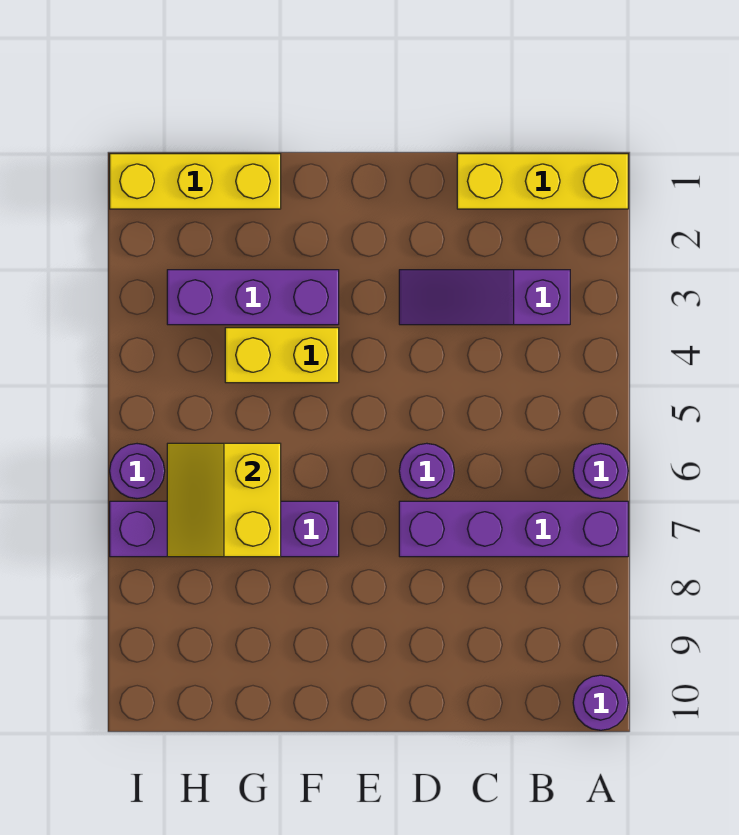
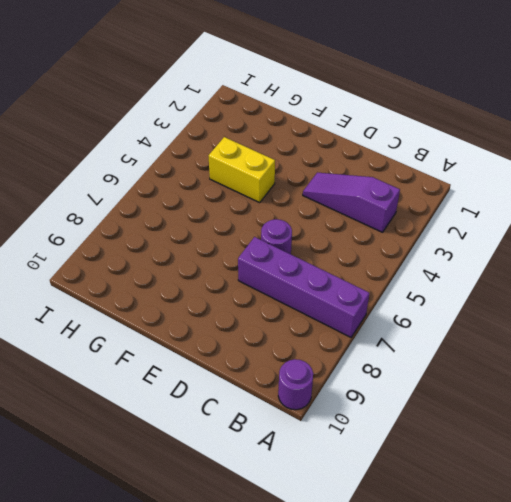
none -> yellow 1x3 brick [457,154,628,209]
none -> purple 1x1 round brick [573,443,628,499]
none -> purple 1x3 brick [167,270,339,325]

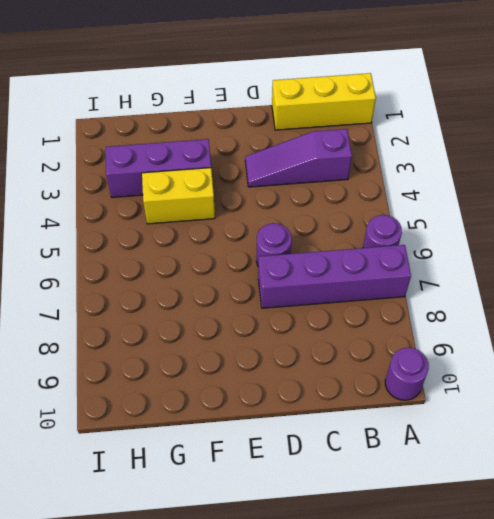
none -> purple 1x4 brick [110,501,339,557]
none -> yellow 1x3 brick [110,154,281,209]
none -> purple 1x1 round brick [110,444,165,499]

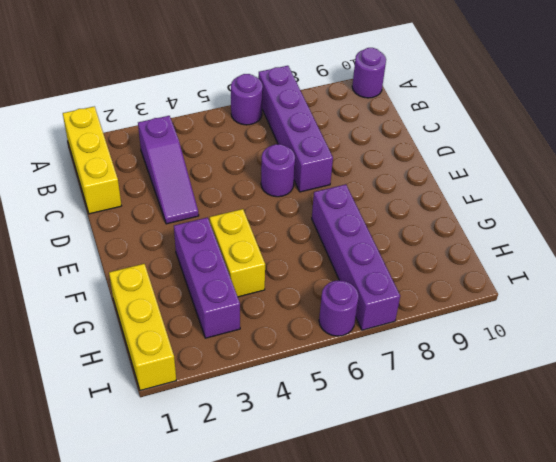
none -> yellow 2x2 slope [167,443,281,557]

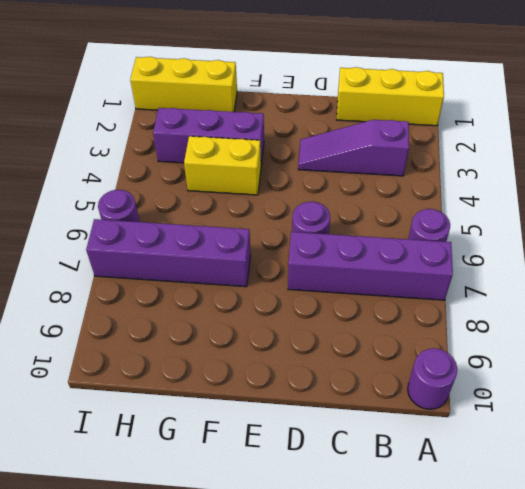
none -> yellow 2x2 slope [167,443,281,557]

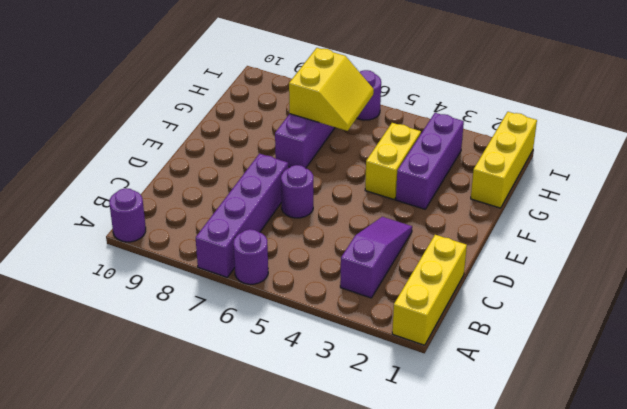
yellow 2x2 slope [289,48,374,131] -> yellow 2x2 slope turned to [167,443,281,557]

